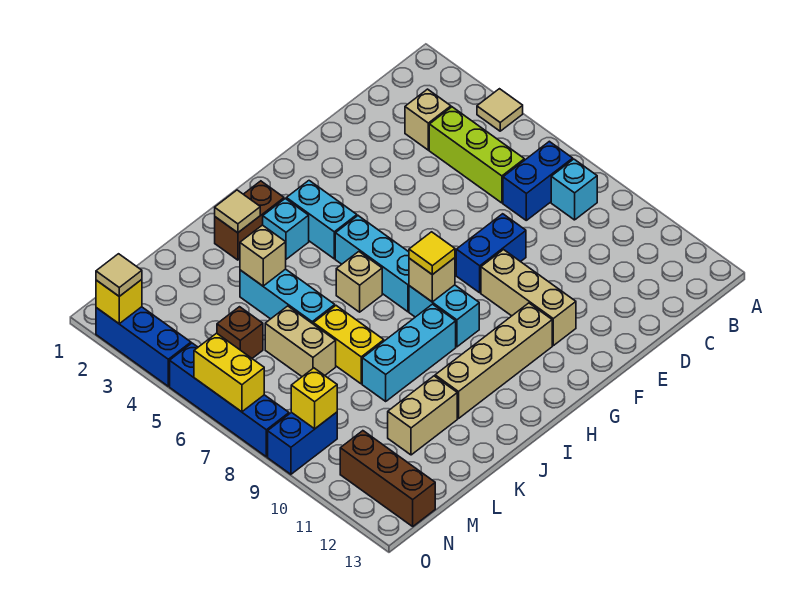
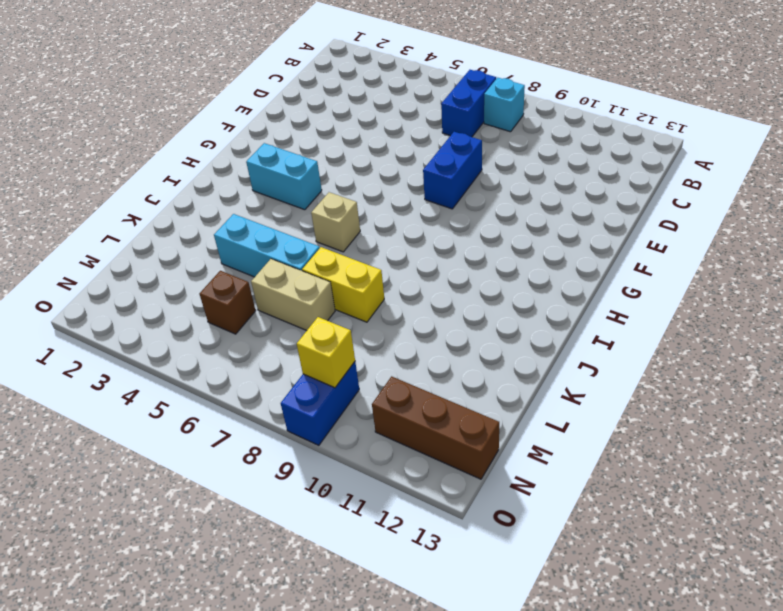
none -> tan 1x1 tile [477,89,523,131]
none -> tan 1x1 brick [405,89,451,150]
none -> lime 1x3 brick [429,107,524,203]
none -> tan 1x3 brick [481,250,576,346]

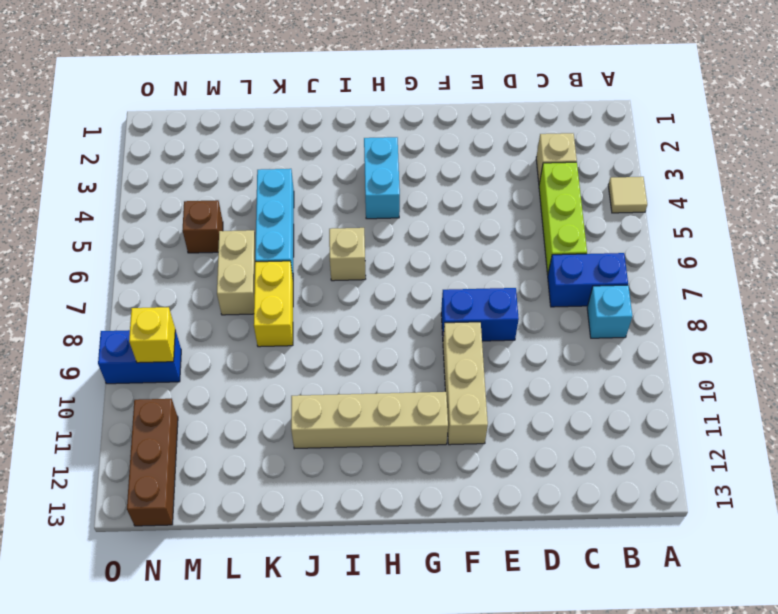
none -> cyan 1x3 brick [335,216,409,312]
none -> cyan 1x2 brick [409,285,479,347]
none -> brown 1x2 brick [215,181,284,260]
none -> cyan 1x1 brick [263,199,309,259]

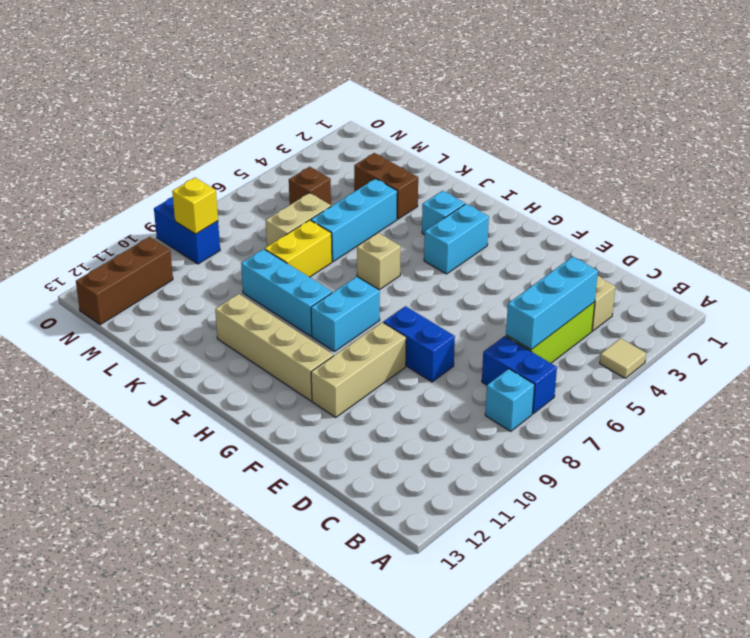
cyan 1x3 brick [506,257,598,350] -> cyan 1x3 brick moved to [335,216,409,312]
brown 1x2 brick [354,153,418,219] -> brown 1x2 brick moved to [215,181,284,260]
none -> tan 1x2 brick [388,376,457,455]
none -> blue 1x3 brick [96,307,191,386]
none -> blue 1x4 brick [170,343,289,457]
none -> tan 1x1 brick [409,258,455,302]

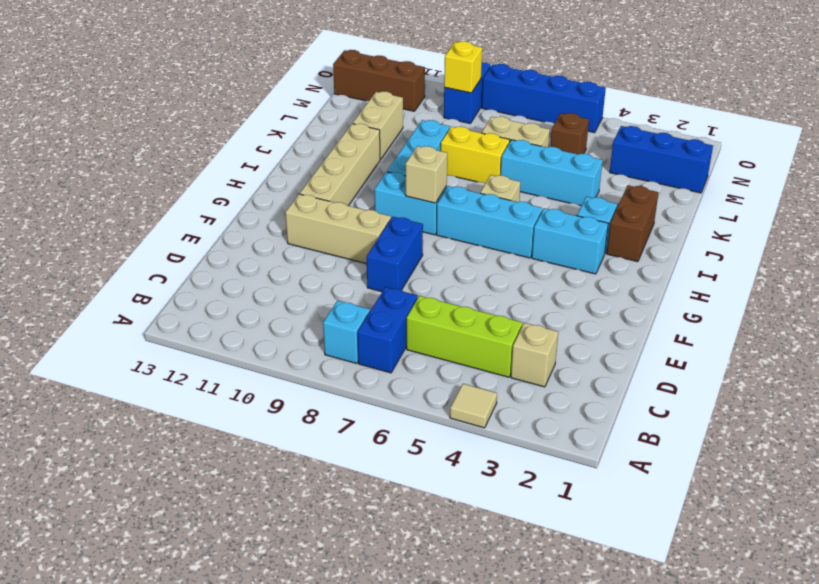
blue 1x3 brick [610,126,713,193] -> blue 1x3 brick moved to [96,307,191,386]
none -> tan 1x1 tile [215,190,260,233]
none -> tan 1x1 brick [240,225,286,286]
none -> yellow 1x1 brick [96,280,142,324]
none -> yellow 1x2 brick [194,333,264,412]

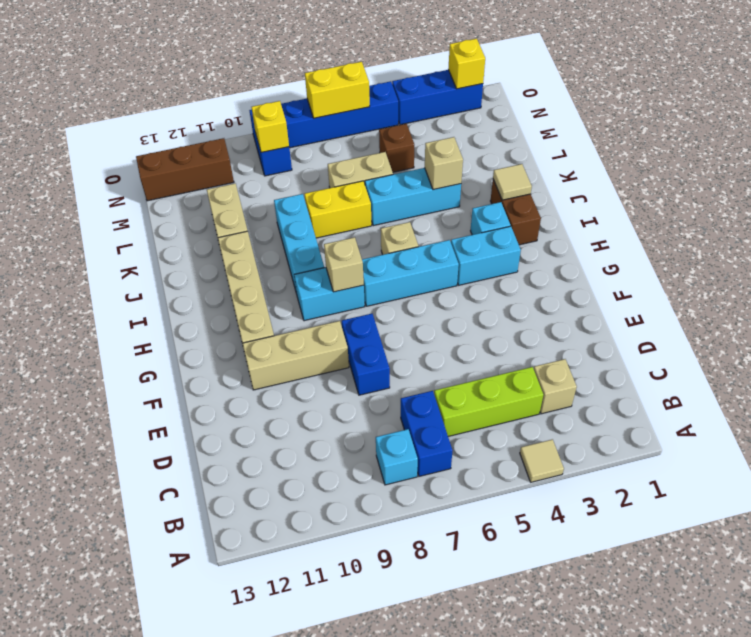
none -> yellow 1x1 tile [409,232,455,275]
none -> tan 1x1 tile [96,254,142,296]

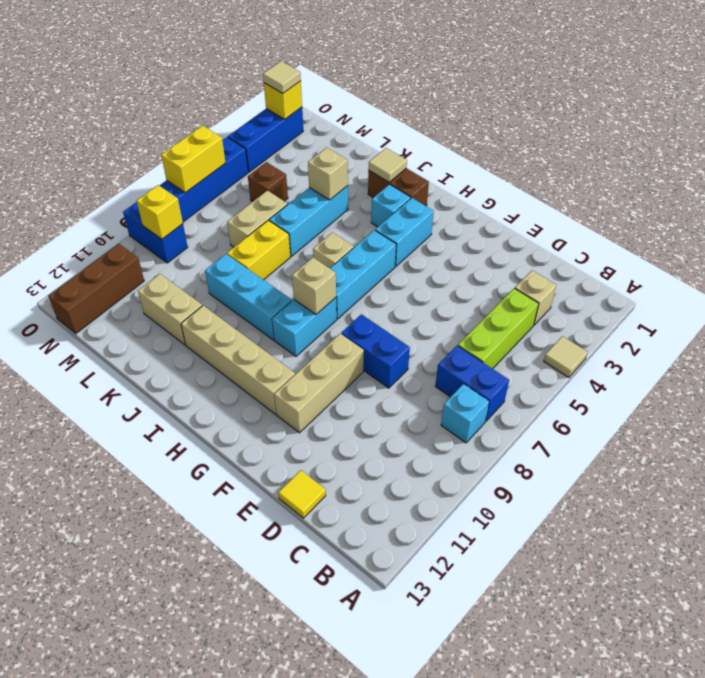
yellow 1x1 tile [278,470,326,518] -> yellow 1x1 tile moved to [409,232,455,275]

